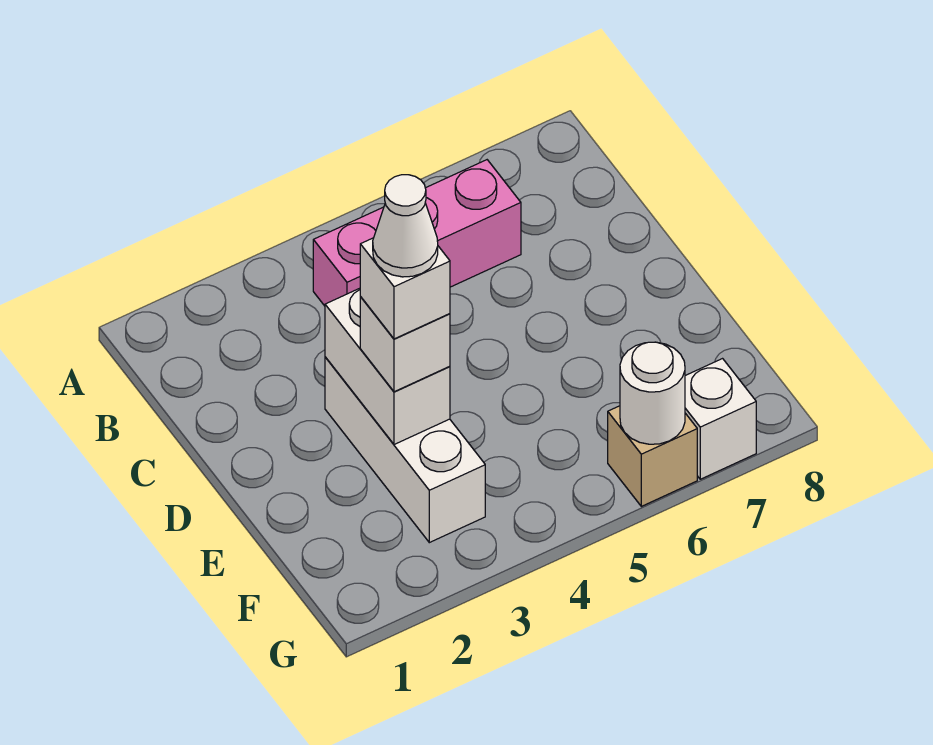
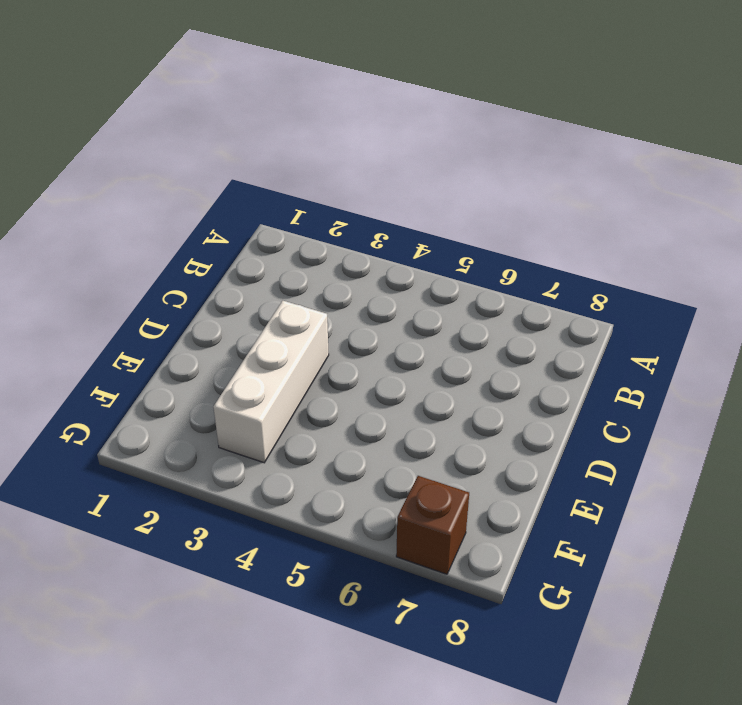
brown 1x1 brick [396,476,469,574] -> white 1x1 brick [685,359,756,479]
none -> pink 1x3 brick [313,160,521,306]
none -> tan 1x1 brick [608,406,697,506]

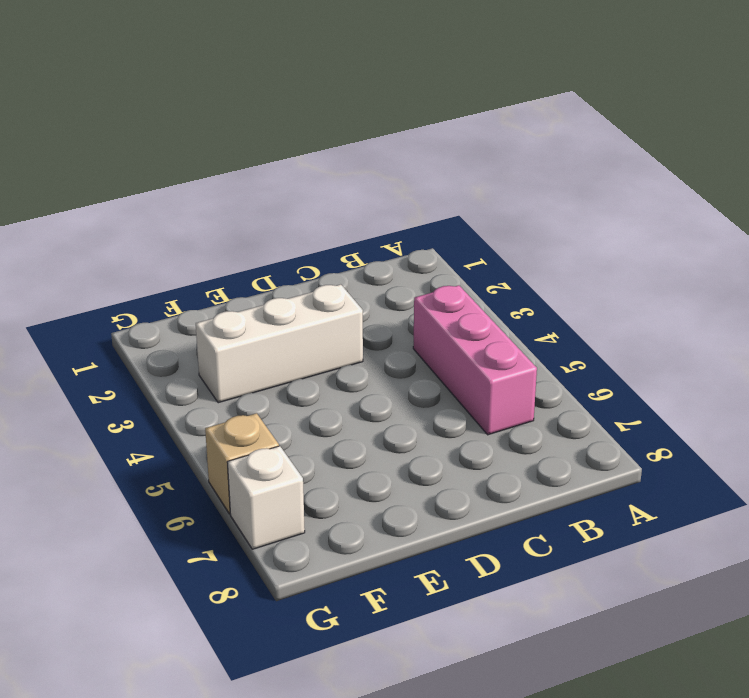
none -> white 1x2 brick [325,288,450,444]
none -> white 1x1 round brick [620,342,685,444]

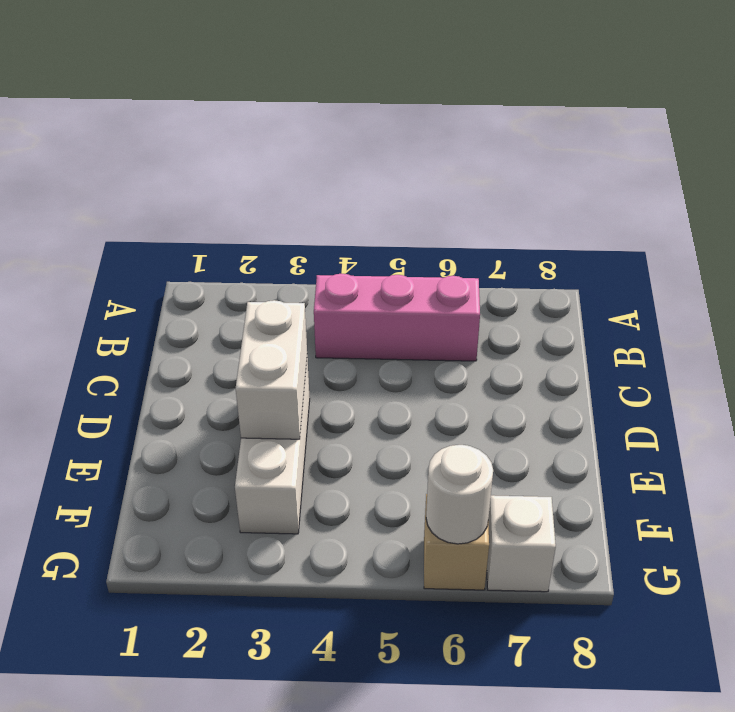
none -> white 1x1 brick [360,297,450,392]
none -> white 1x1 brick [360,238,450,339]

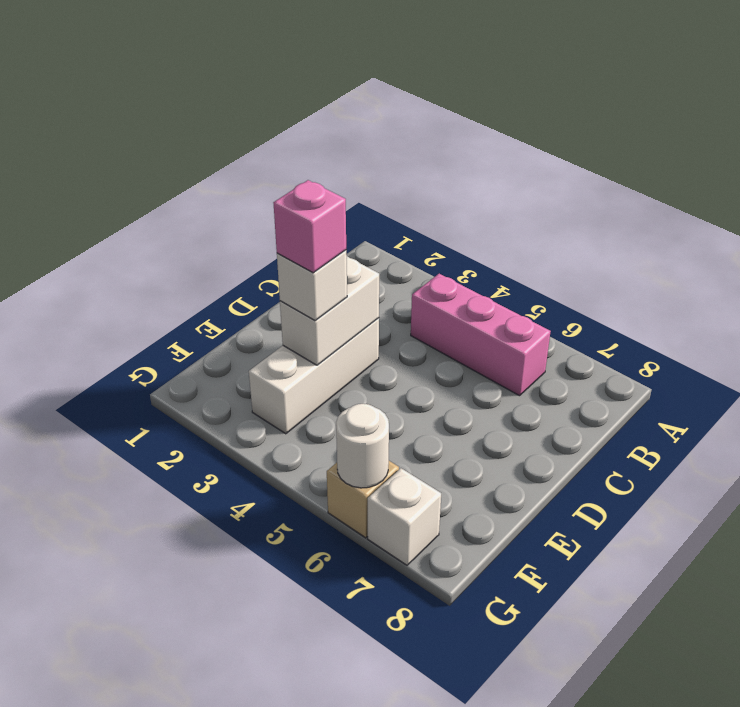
pink 1x1 brick [274,180,346,273] -> white 1x1 brick [360,238,450,339]
none -> white 1x1 cone [373,175,438,277]

